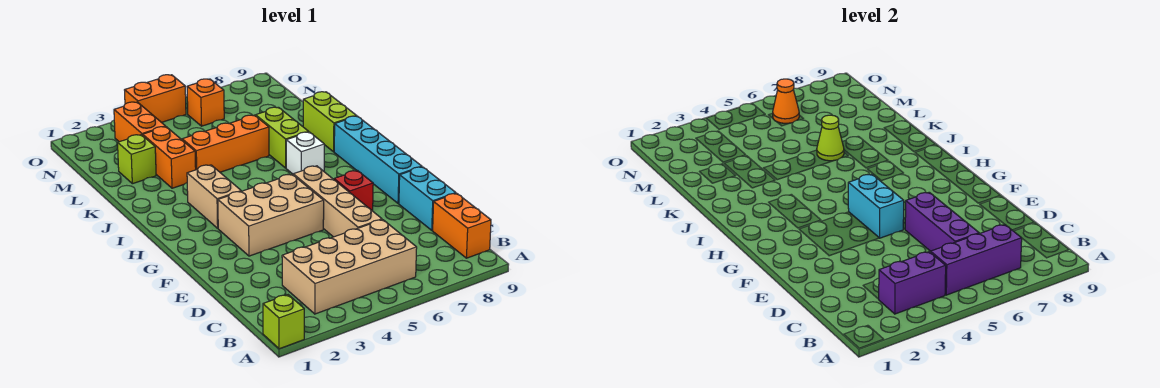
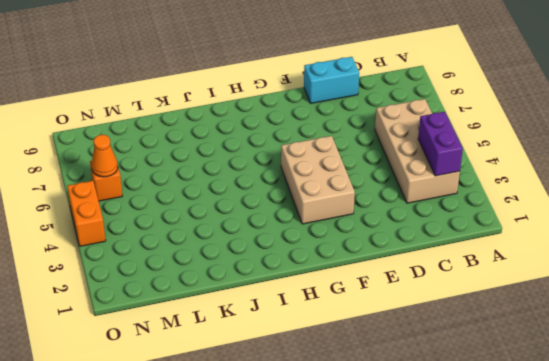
none -> lime 1x1 brick [263,295,304,349]
none -> orange 1x2 brick [433,193,491,258]
none -> tan 1x4 brick [293,166,382,237]

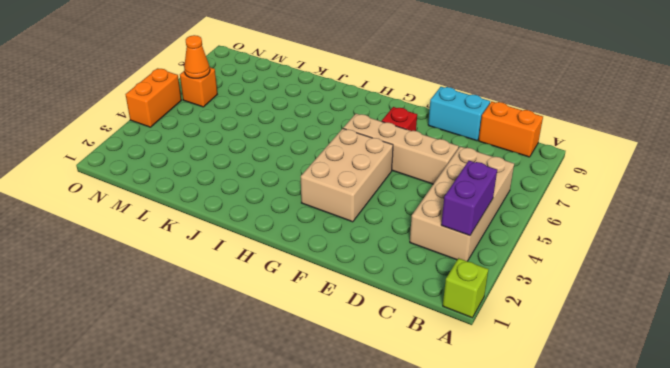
none -> cyan 1x4 brick [334,116,422,204]
none -> tan 1x2 brick [187,165,241,228]
none -> white 1x1 brick [286,132,324,174]

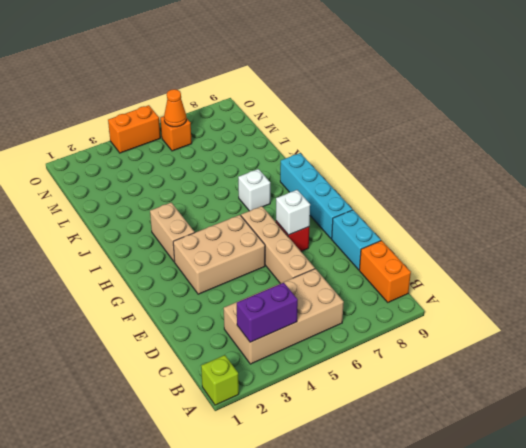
white 1x1 brick [276,190,310,235] -> none
none -> lime 1x2 brick [256,107,308,168]
none -> lime 1x2 brick [303,92,356,152]
none -> orange 1x2 brick [143,127,196,188]

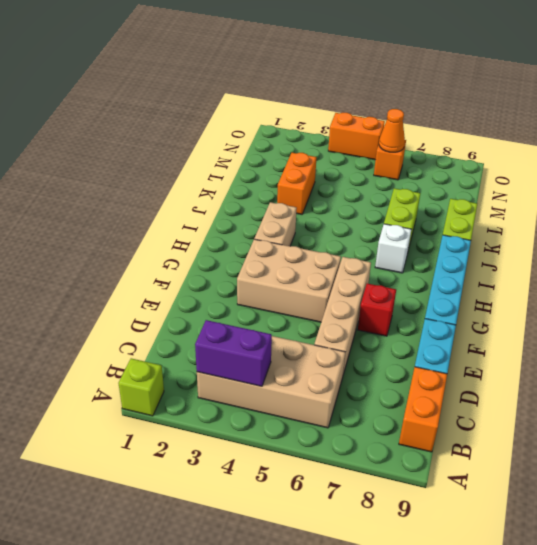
none -> orange 1x3 brick [182,115,269,172]
none -> lime 1x1 brick [118,135,156,184]
none -> orange 1x2 brick [114,102,166,142]

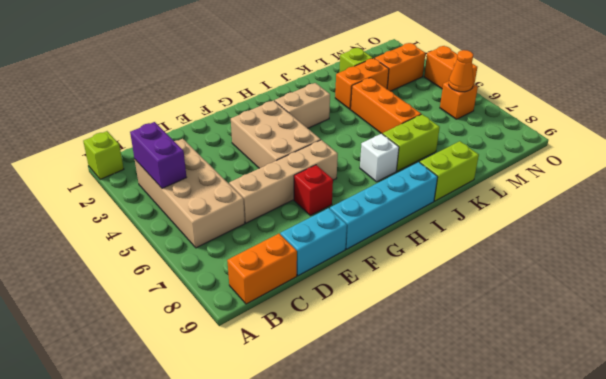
none -> purple 1x3 brick [931,225,1022,295]
none -> purple 1x3 brick [905,192,979,251]
none -> cyan 1x2 brick [848,174,904,238]

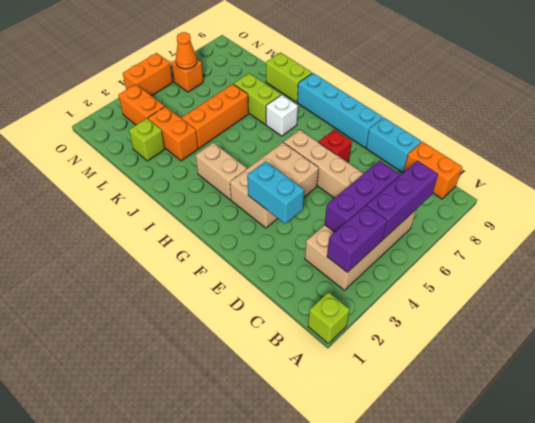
purple 1x3 brick [325,161,400,232] -> purple 1x3 brick turned to [905,192,979,251]
cyan 1x2 brick [247,161,304,224] -> cyan 1x2 brick moved to [848,174,904,238]
none -> lime 1x1 cone [817,115,844,161]

